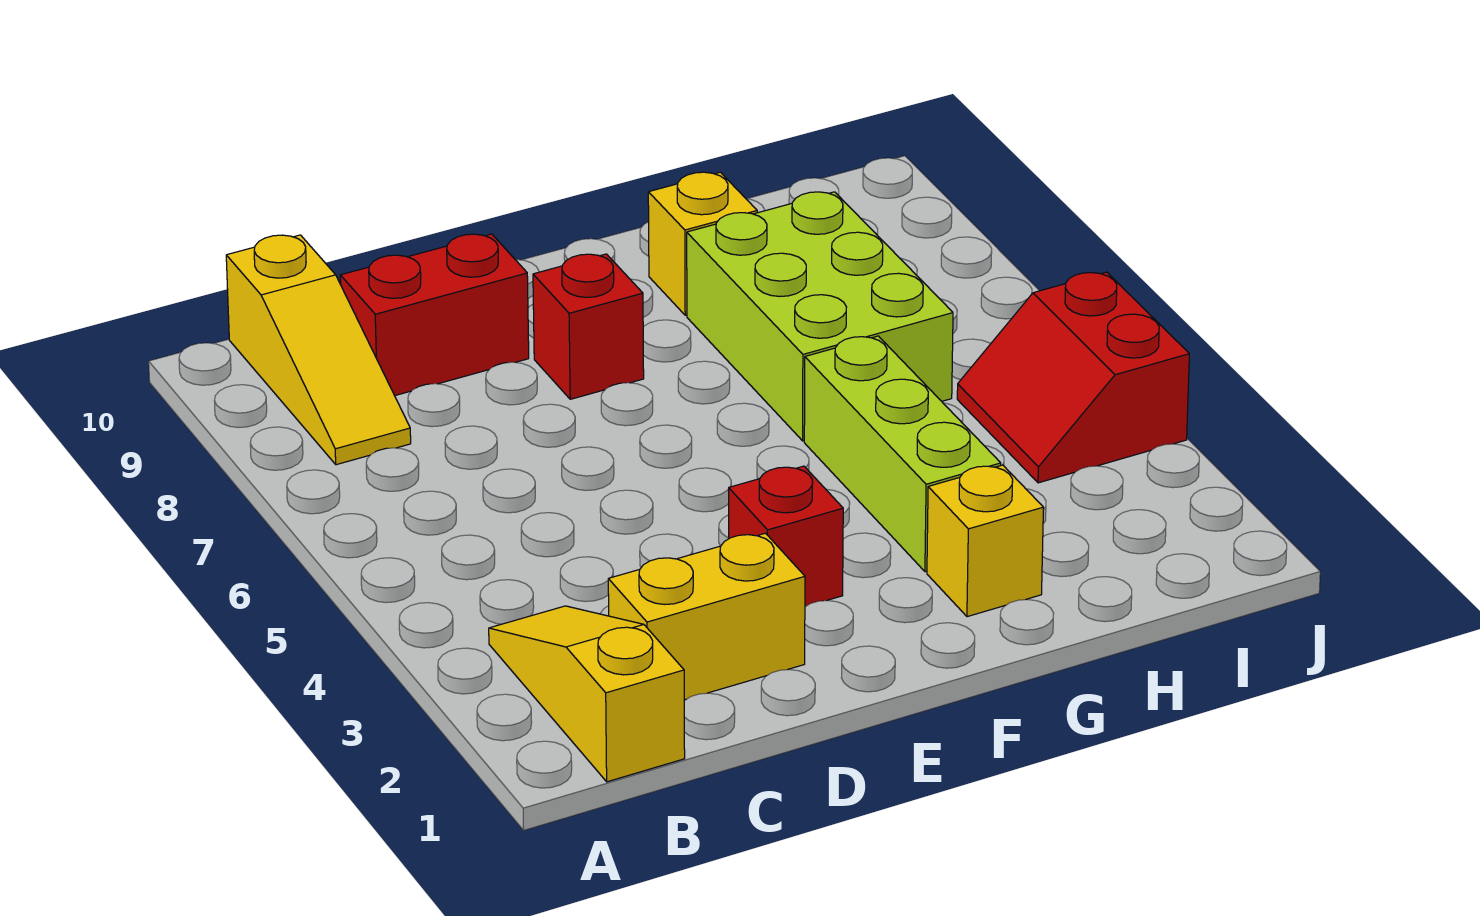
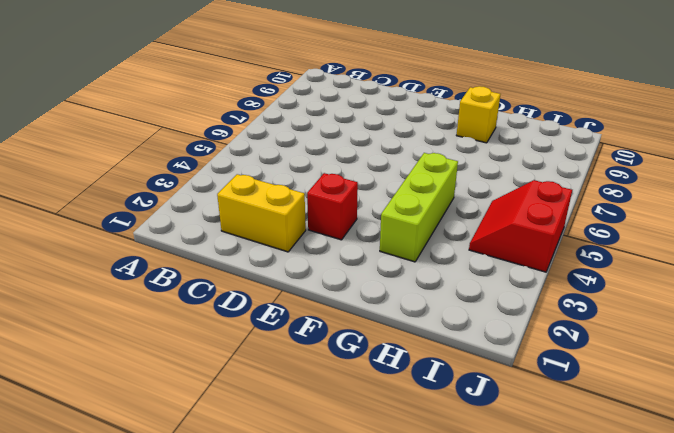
none -> yellow 1x3 slope [489,606,685,782]
none -> yellow 1x3 slope [226,235,411,465]

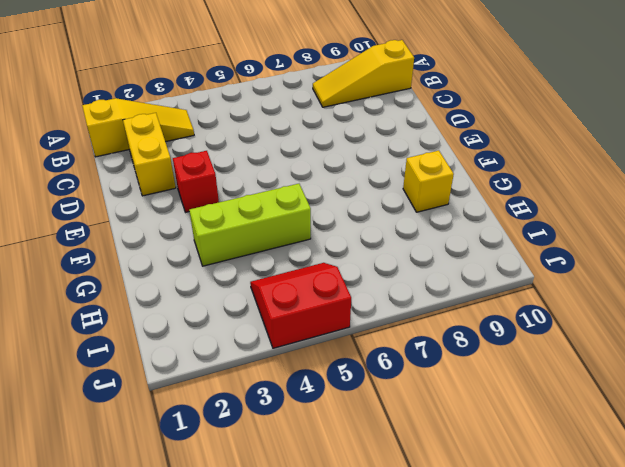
none -> red 1x2 brick [340,234,529,396]
none -> red 1x1 brick [533,254,644,399]

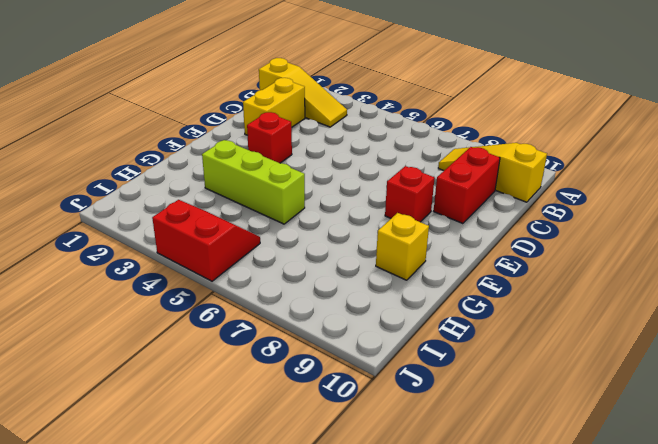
none -> yellow 1x1 brick [927,465,1043,617]
none -> lime 2x3 brick [687,192,953,441]

